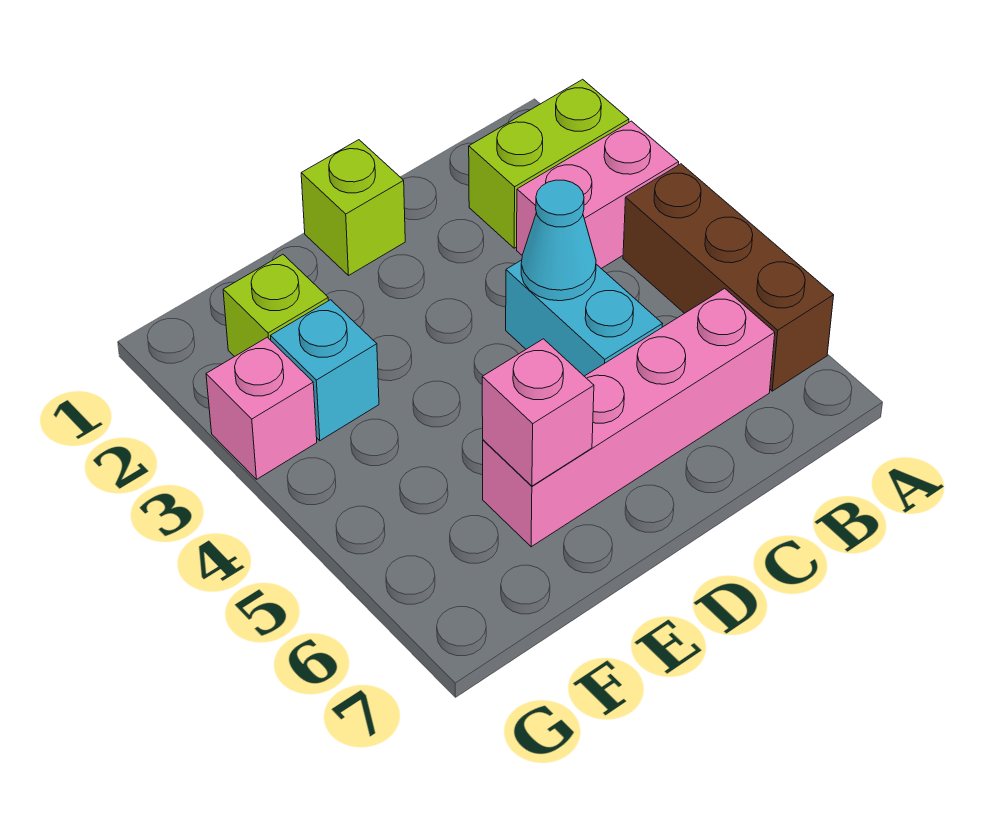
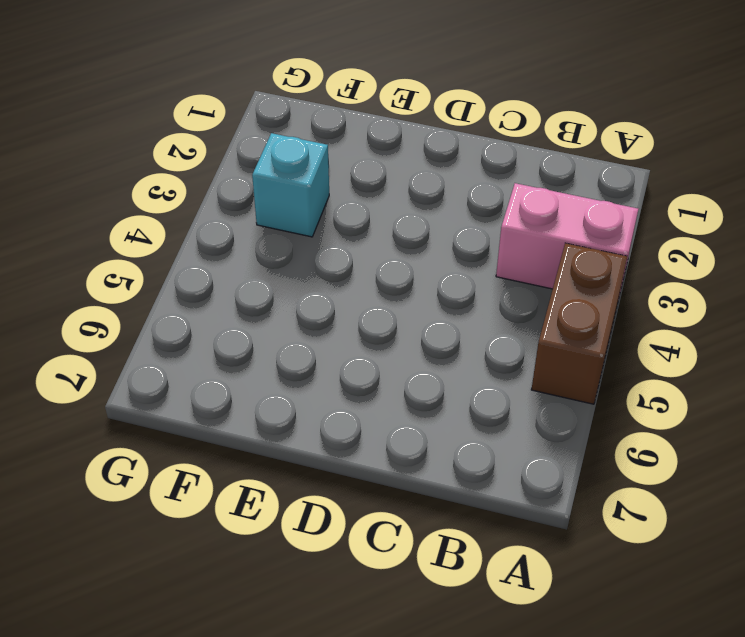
brown 1x2 brick [531,243,627,404] -> brown 1x3 brick [623,164,834,391]
none -> lime 1x2 brick [469,79,629,248]
none -> pink 1x4 brick [483,288,775,547]

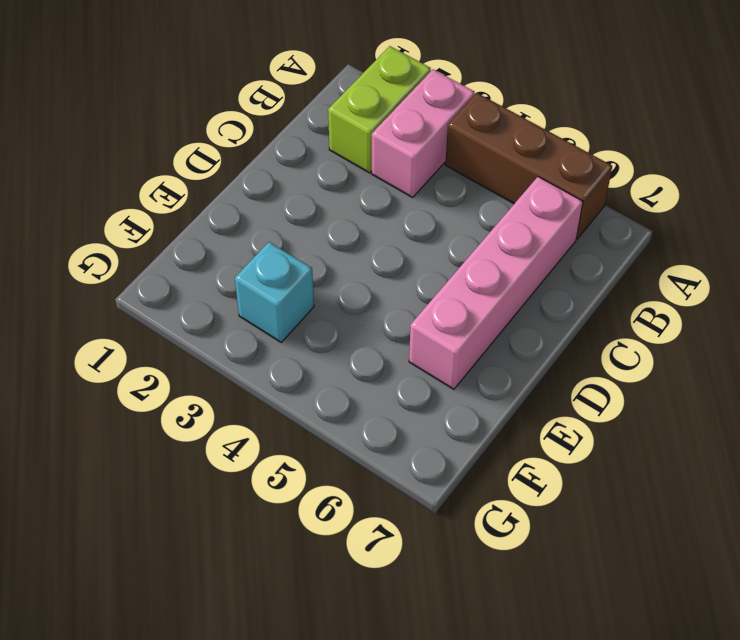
none -> cyan 1x2 brick [506,260,662,376]
none -> lime 1x1 brick [301,140,405,275]

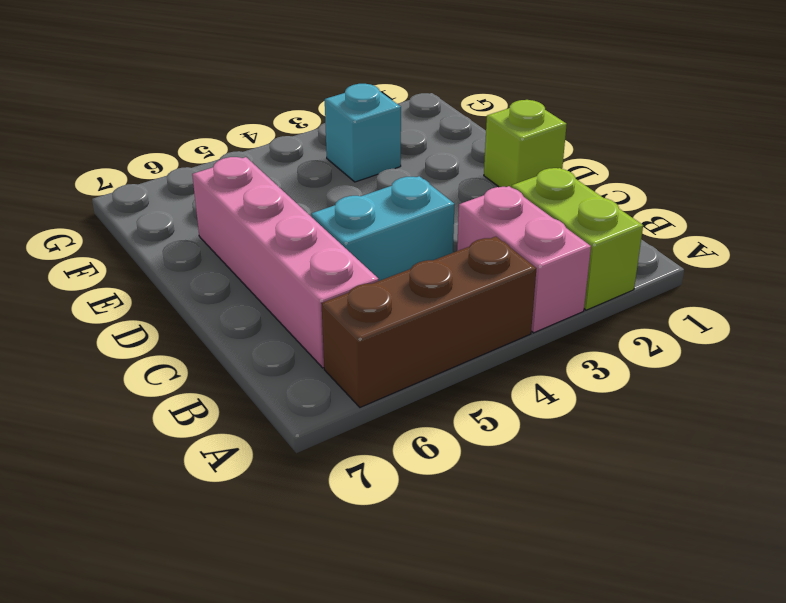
none -> lime 1x1 brick [223,255,329,357]
none -> pink 1x1 brick [206,337,317,479]

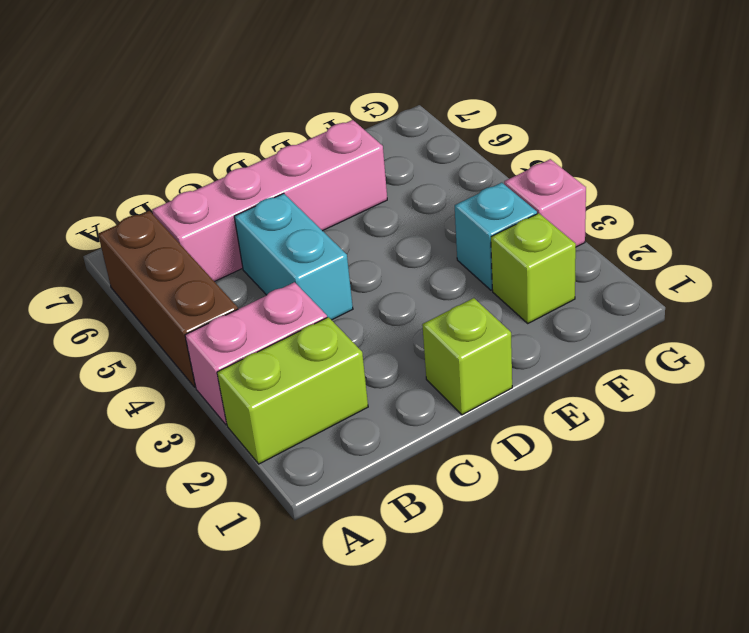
none -> cyan 1x1 cone [521,180,596,301]
none -> pink 1x1 brick [482,339,594,486]

